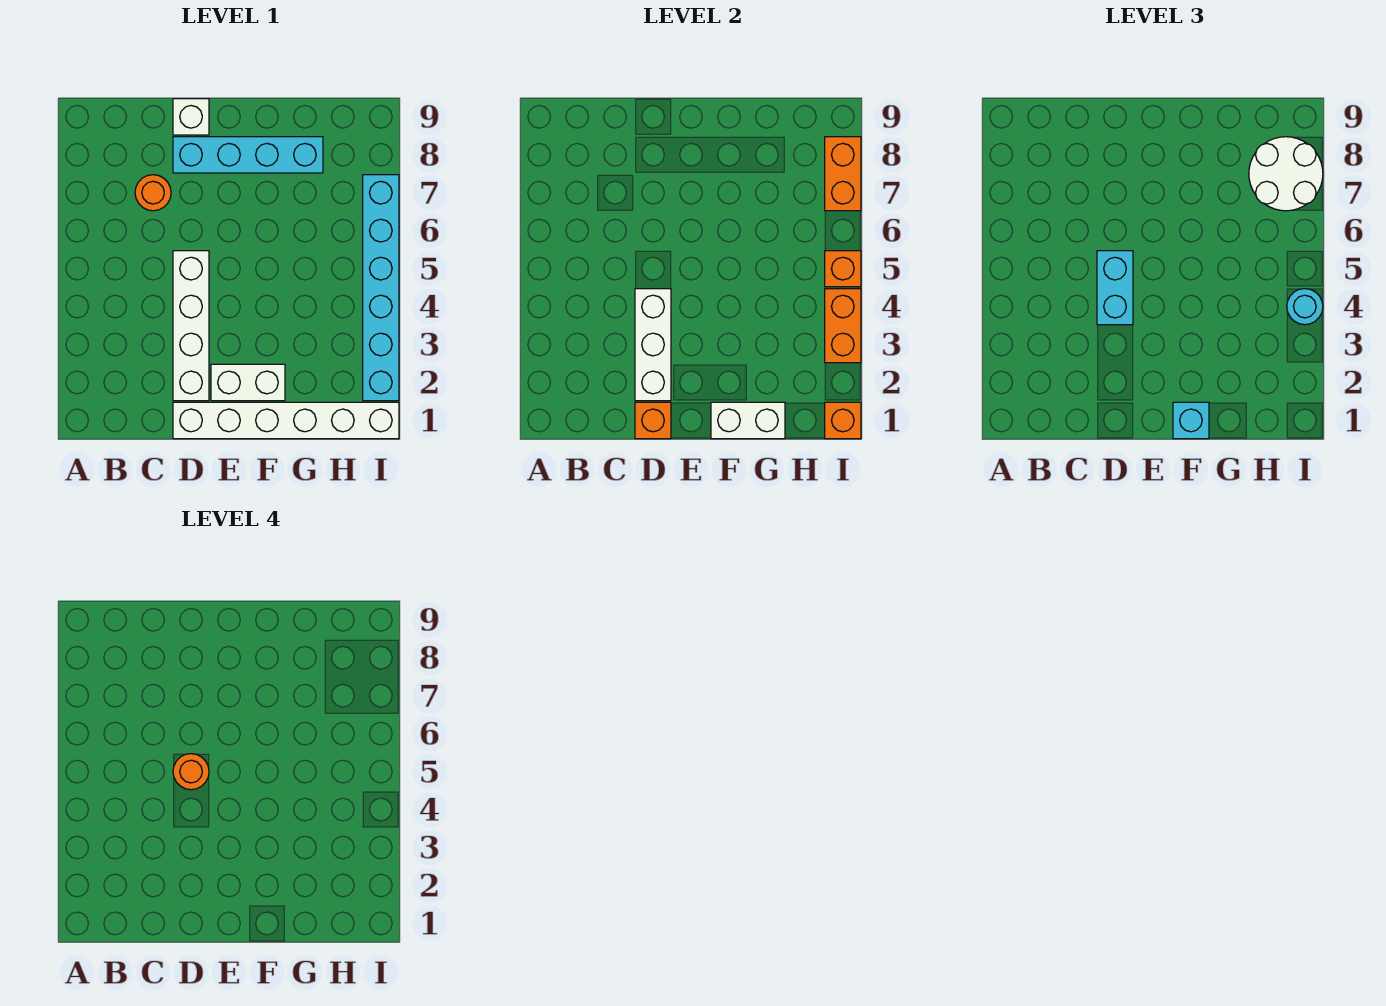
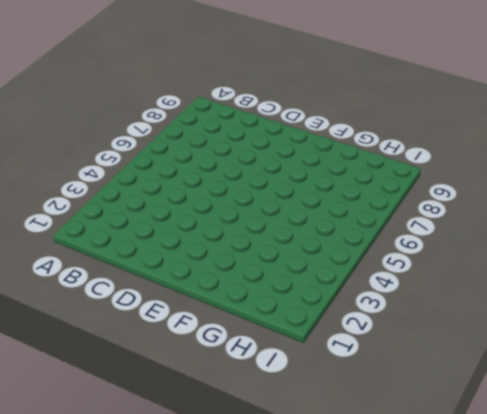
none -> orange 1x1 round brick [135,175,171,211]
none -> white 1x6 brick [173,402,399,439]
none -> white 1x4 brick [173,251,209,401]

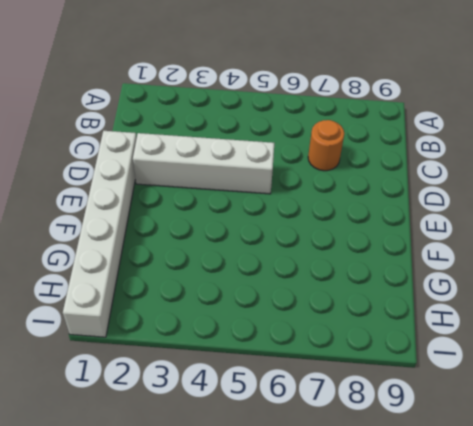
none -> cyan 1x4 brick [173,137,323,173]
none -> white 1x1 brick [173,99,209,135]
none -> white 1x2 brick [211,364,285,401]

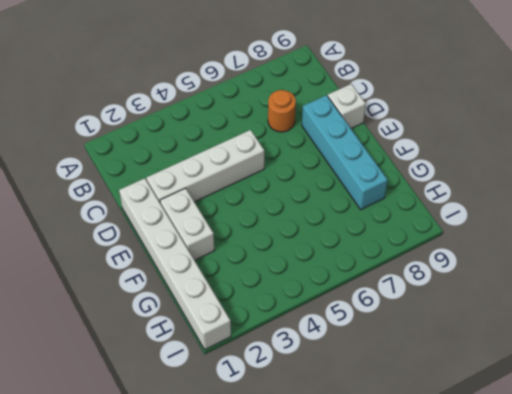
none -> cyan 1x6 brick [363,175,399,401]
none -> orange 1x1 brick [635,402,671,439]
none -> white 1x3 brick [635,289,671,401]

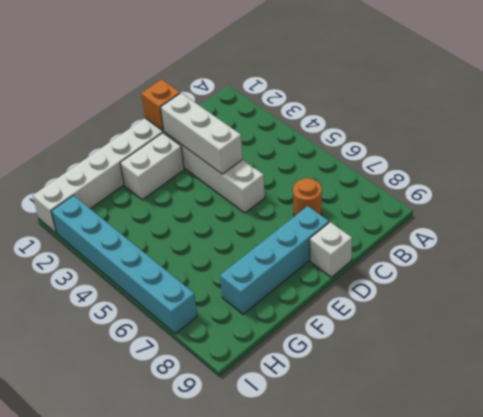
none -> white 1x2 brick [711,402,785,439]
none -> orange 1x1 brick [825,402,861,439]
none -> orange 1x2 brick [825,289,861,363]

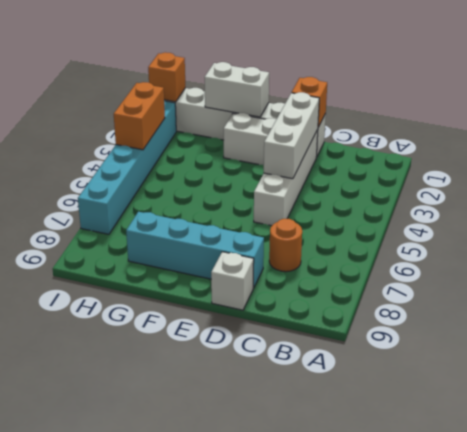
none -> orange 1x1 brick [825,251,861,287]
none -> orange 1x2 brick [825,137,861,211]
none -> cyan 1x2 brick [1097,251,1133,325]

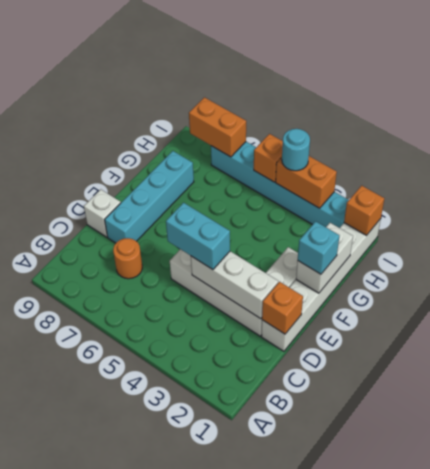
none -> white 2x2 round brick [1249,137,1323,211]
none -> orange 1x1 round brick [173,754,209,790]

